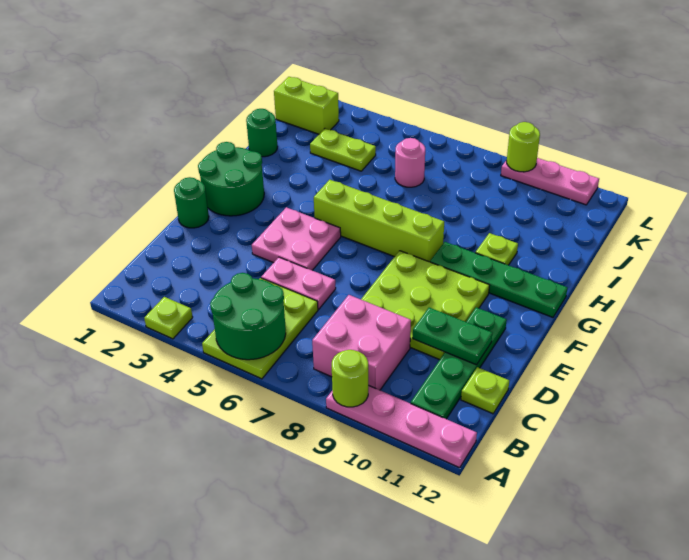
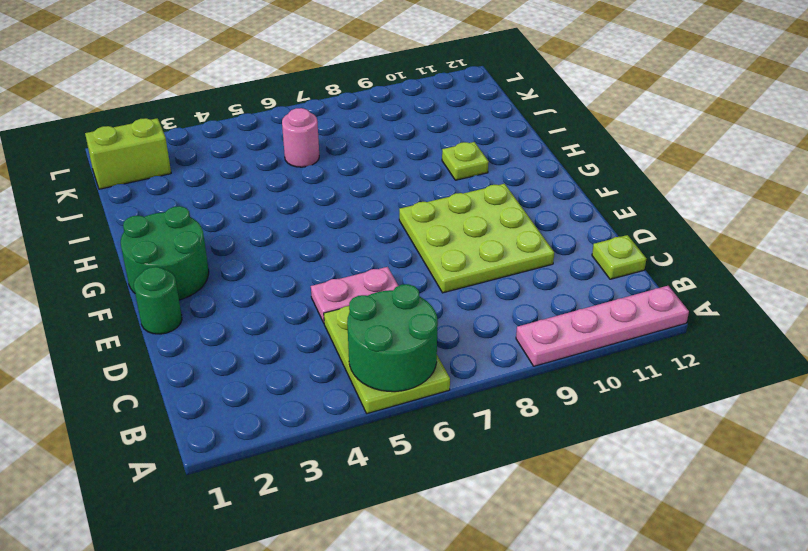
none -> lime 1x1 plate [144,297,193,339]
none -> pink 2x2 brick [312,295,411,390]
none -> green 1x4 plate [411,307,507,419]

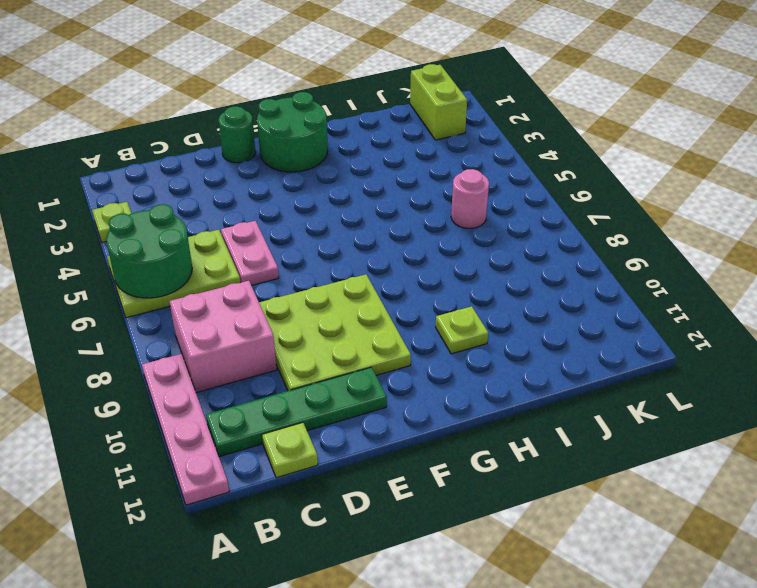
none -> pink 2x2 plate [252,207,341,270]
none -> lime 1x4 brick [314,180,444,262]
none -> green 1x4 plate [430,242,567,317]

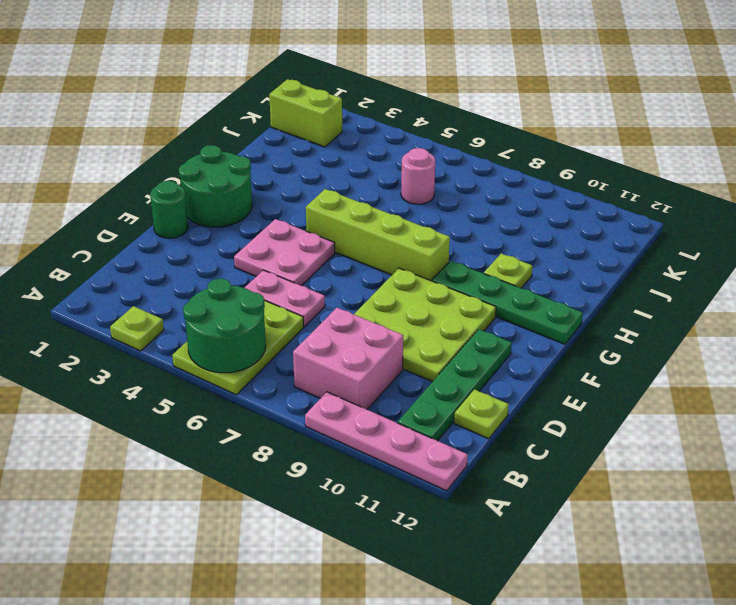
none -> green 1x1 round brick [246,109,278,157]
none -> lime 1x2 plate [310,129,376,171]
none -> pink 1x3 plate [501,158,599,205]

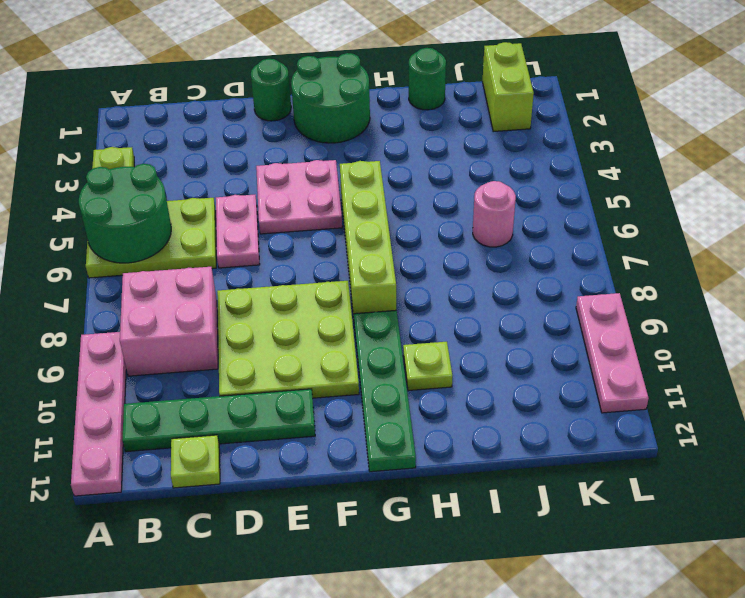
none -> lime 1x2 plate [310,129,376,171]
none -> lime 1x1 round brick [332,350,368,407]
none -> green 1x2 plate [413,308,492,365]

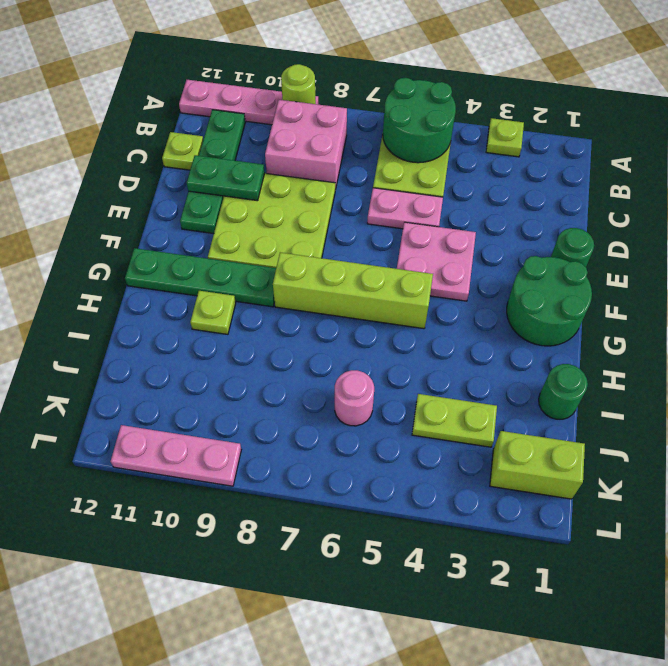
none -> lime 1x1 round brick [507,122,540,172]

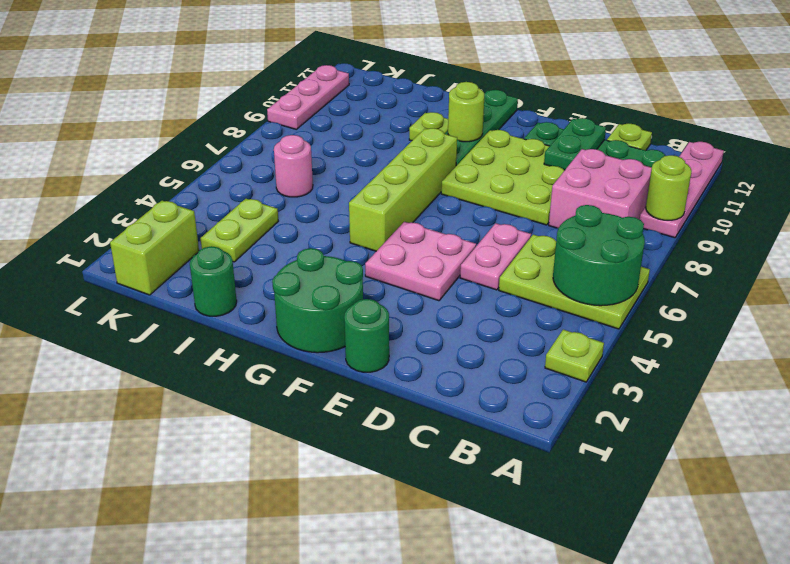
lime 1x1 round brick [448,82,484,142] -> lime 1x1 round brick moved to [507,122,540,172]

